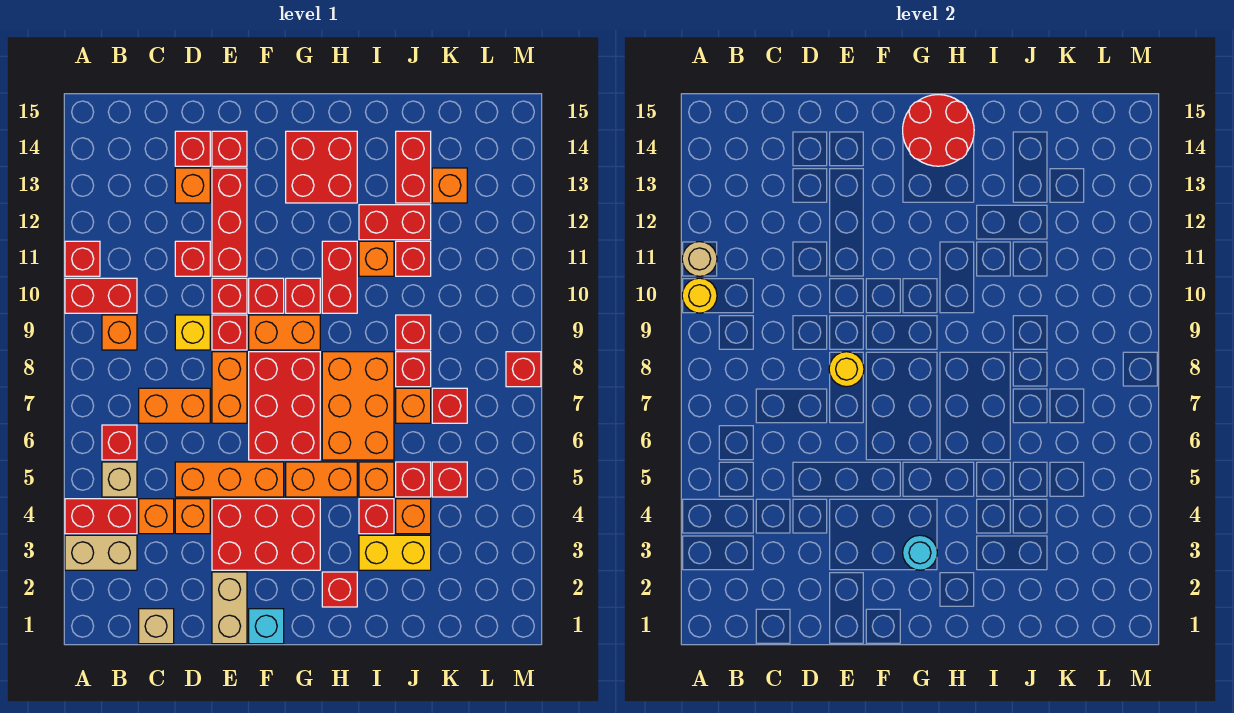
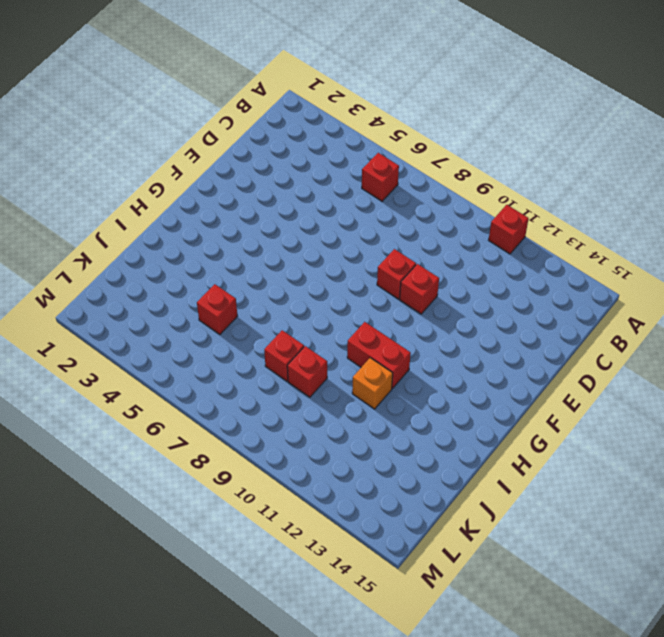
none -> tan 1x2 brick [65,535,137,570]
none -> red 1x2 brick [65,499,137,534]
none -> red 1x2 brick [65,278,137,313]
none -> tan 1x1 brick [102,462,137,497]

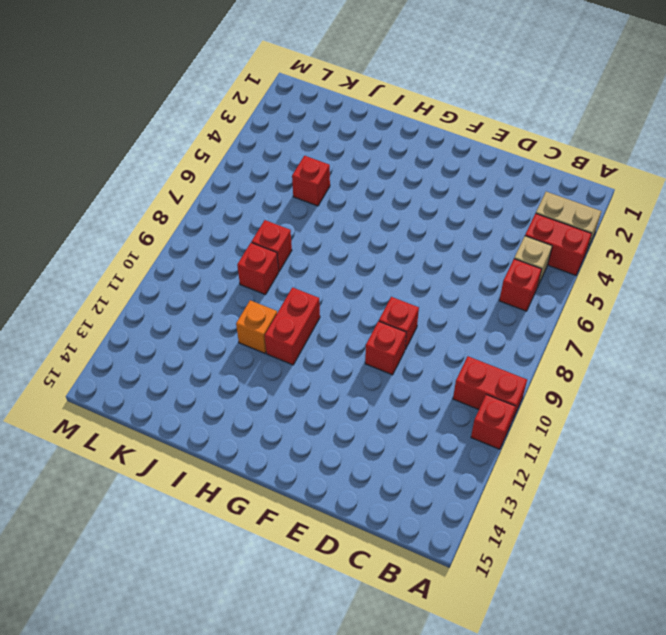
none -> orange 1x1 brick [102,315,137,350]
none -> tan 1x1 brick [139,609,174,644]
none -> orange 1x1 brick [139,499,174,534]
none -> orange 1x2 brick [139,388,210,423]

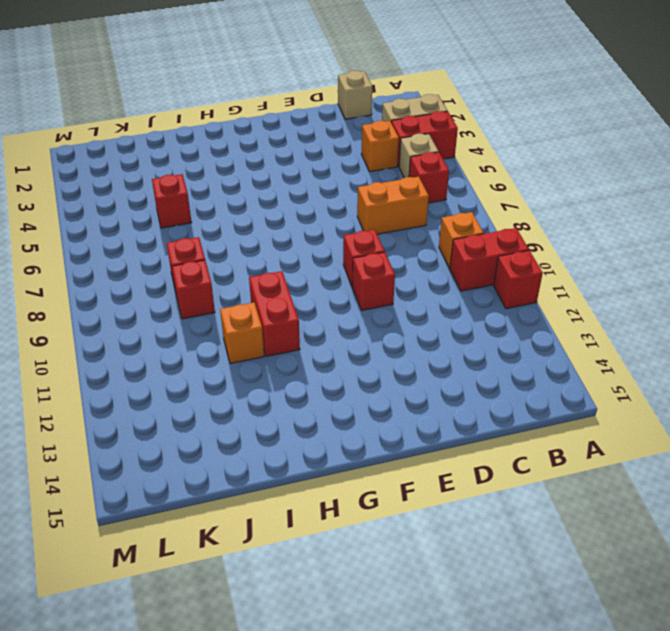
none -> orange 1x1 brick [175,499,210,534]
none -> orange 1x3 brick [175,462,284,497]
none -> yellow 1x1 brick [175,315,210,350]
none -> red 1x1 brick [175,241,210,276]

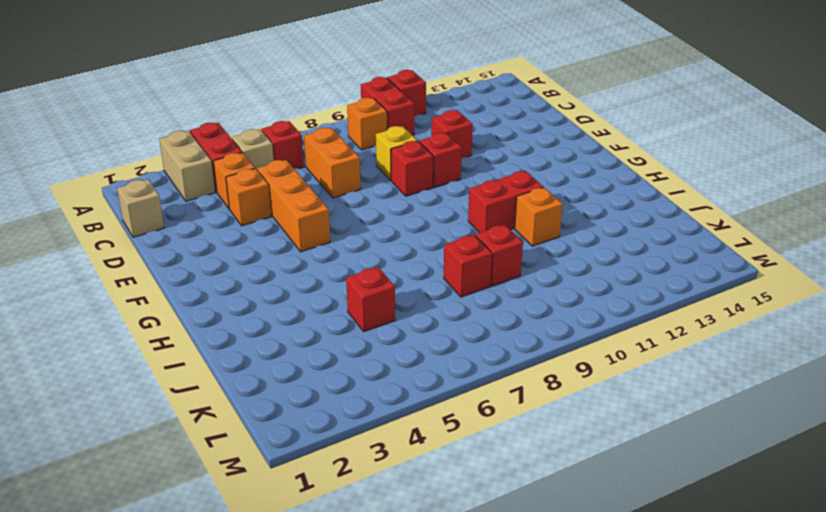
none -> orange 1x1 brick [175,168,210,203]
none -> red 1x1 brick [175,131,210,166]
none -> tan 1x2 brick [212,572,247,644]
none -> red 2x3 brick [212,499,320,570]

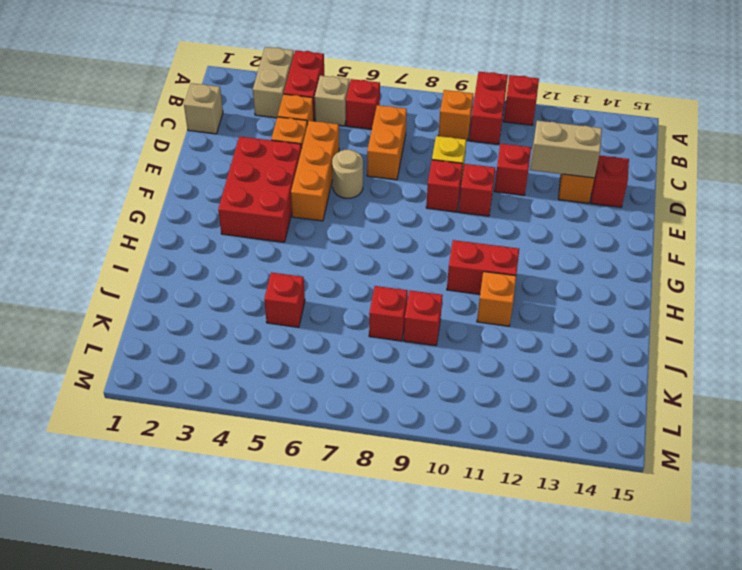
tan 1x2 brick [530,121,602,178] -> tan 1x2 brick moved to [212,572,247,644]
tan 1x1 round brick [332,150,363,198] -> tan 1x1 round brick moved to [682,242,717,276]
none -> orange 1x2 brick [212,352,247,423]
none -> red 1x3 brick [212,168,247,276]
none -> red 1x1 brick [212,131,247,166]
none -> cyan 1x1 brick [249,609,284,644]

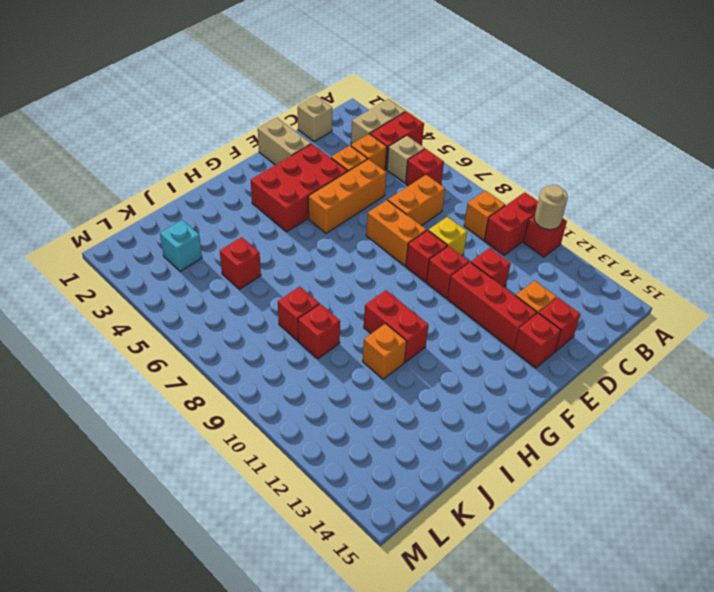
cyan 1x1 brick [160,220,202,271] -> cyan 1x1 brick moved to [249,609,284,644]
none -> red 2x3 brick [249,352,320,460]
none -> orange 1x2 brick [249,315,320,350]
none -> red 1x1 brick [249,278,284,313]
none -> orange 1x2 brick [286,462,357,497]

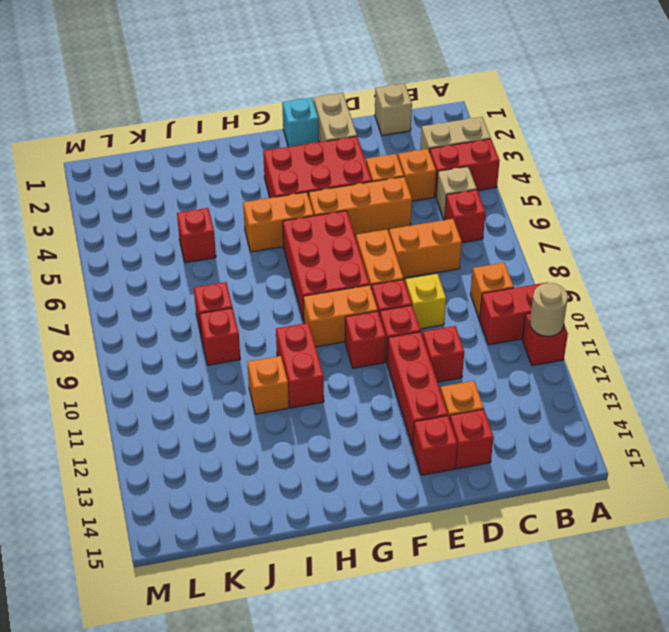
none -> red 1x1 brick [286,278,320,313]
none -> red 2x2 brick [286,131,357,203]
none -> red 1x1 brick [322,572,357,607]
none -> orange 2x3 brick [322,352,394,460]

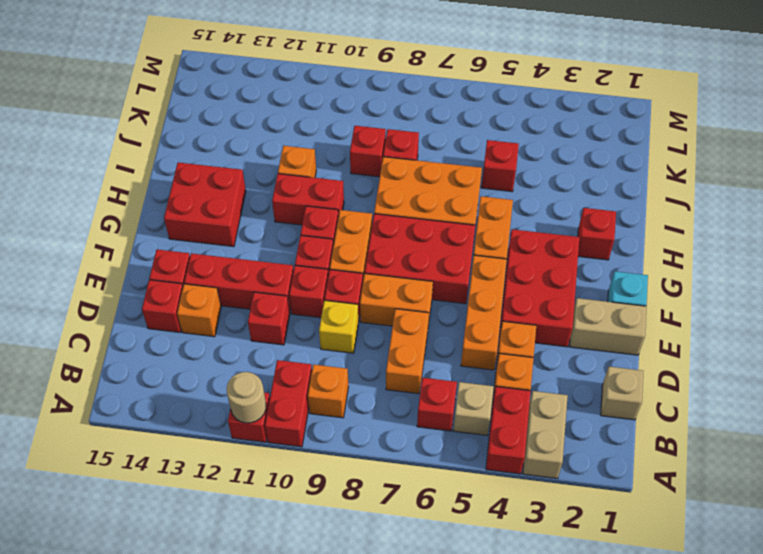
none -> yellow 1x2 brick [359,535,431,570]
none -> red 1x1 brick [359,499,394,534]
none -> orange 1x1 brick [359,462,394,497]
none -> red 1x2 brick [359,205,431,240]

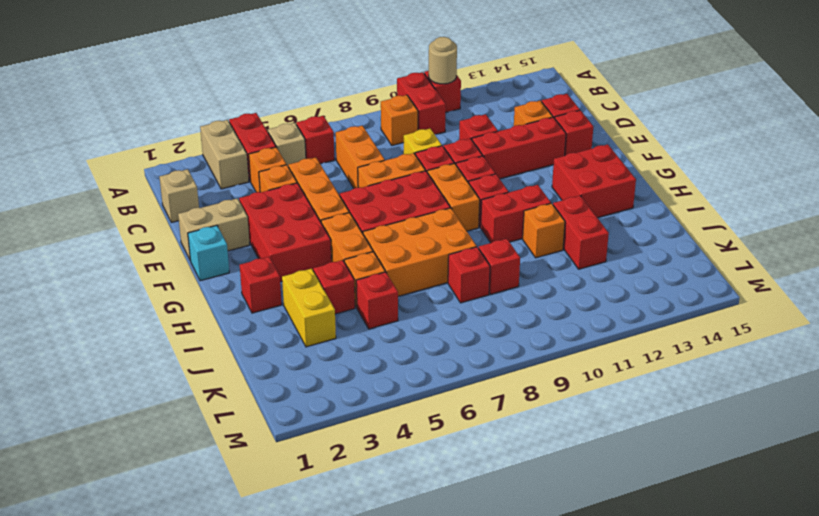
none -> orange 1x1 brick [396,499,431,534]
none -> orange 1x1 brick [396,388,431,423]
none -> red 1x1 brick [396,241,431,276]
none -> red 1x2 brick [396,131,431,203]

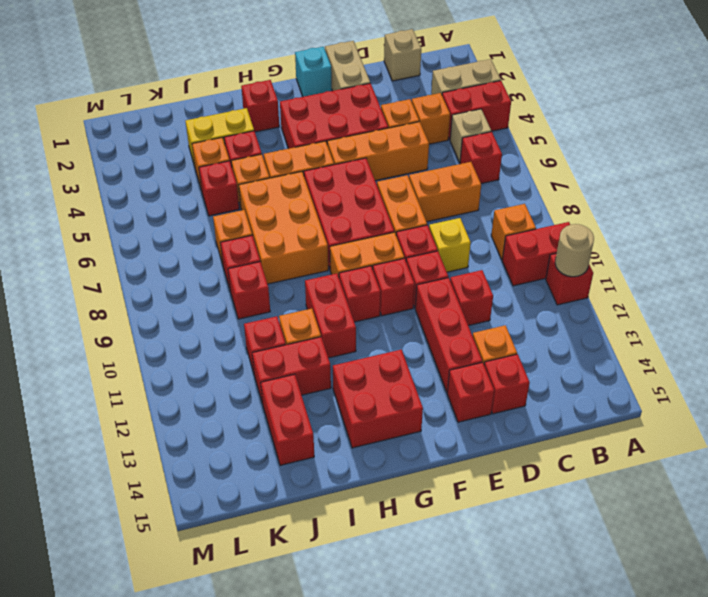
none -> red 1x1 brick [432,462,467,497]
none -> red 1x1 brick [432,388,467,423]
none -> orange 1x1 brick [432,168,467,203]
none -> red 1x1 brick [506,352,541,387]

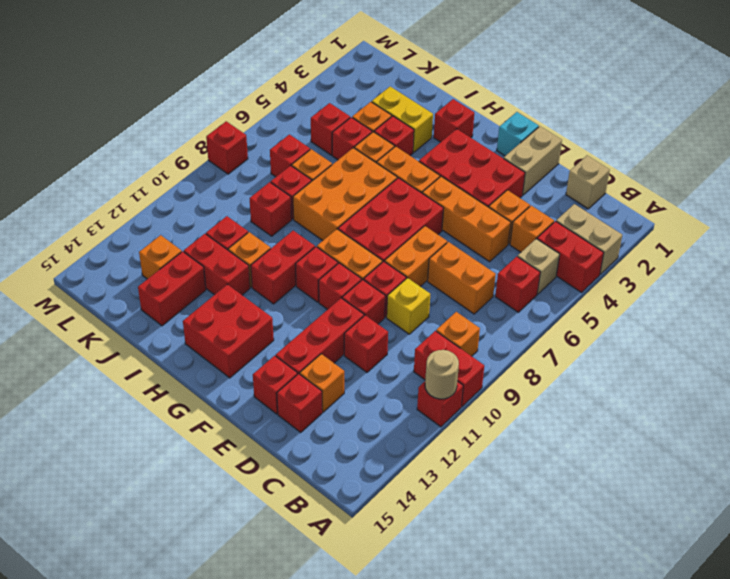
none -> yellow 1x1 round brick [682,278,717,313]
none -> yellow 1x1 round brick [829,352,864,387]
none -> cyan 1x1 round brick [903,535,937,570]
none -> red 2x2 round brick [903,95,974,166]

